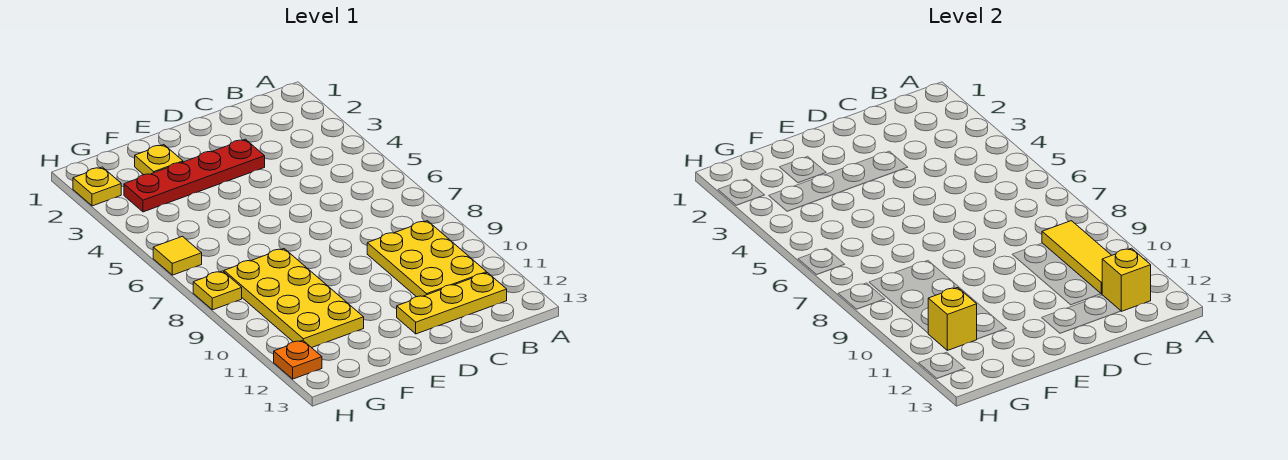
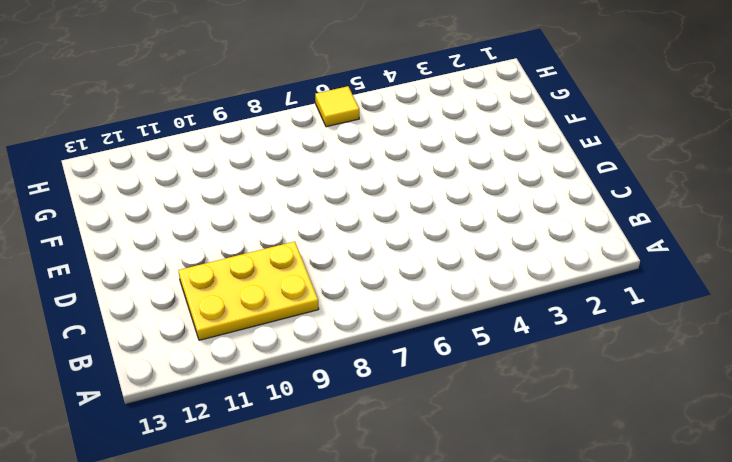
none -> yellow 1x3 plate [397,273,507,334]
none -> red 1x4 plate [124,139,265,212]
none -> yellow 1x1 plate [135,145,183,175]

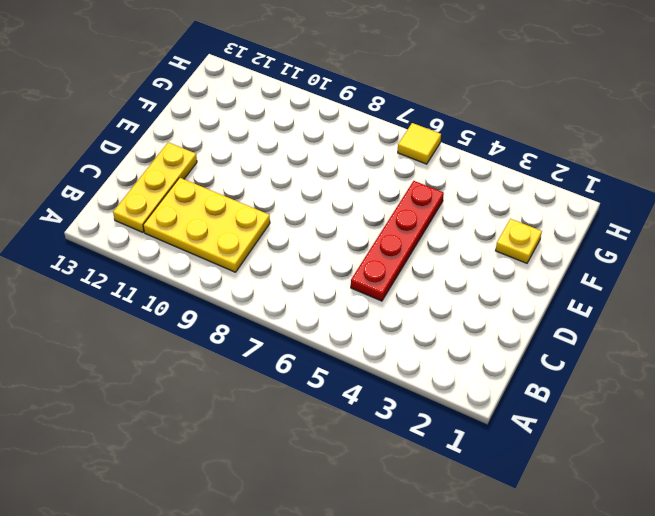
red 1x4 plate [351,181,444,301] -> red 1x4 plate moved to [124,139,265,212]
none -> yellow 2x4 plate [224,249,364,348]
none -> yellow 1x1 plate [73,167,121,206]
none -> yellow 1x1 plate [193,271,242,310]

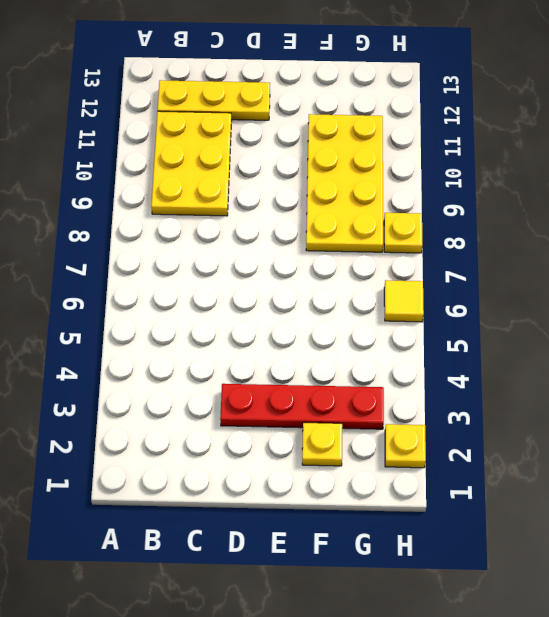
none -> orange 1x1 plate [274,340,322,379]
none -> yellow 1x3 tile [1042,221,1111,294]
none -> yellow 1x1 brick [1102,248,1151,311]

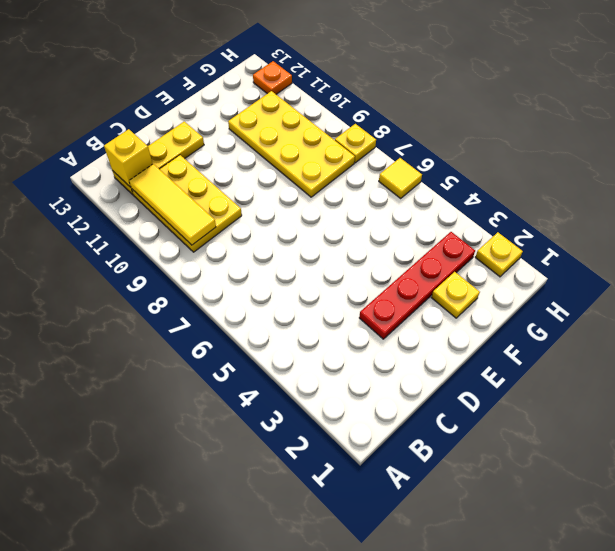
none -> yellow 1x1 brick [928,288,977,350]

